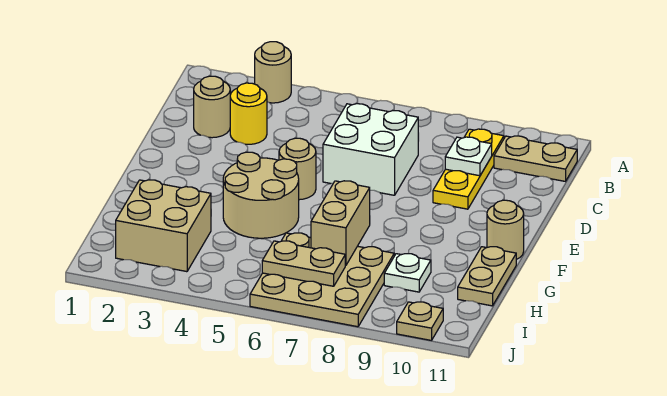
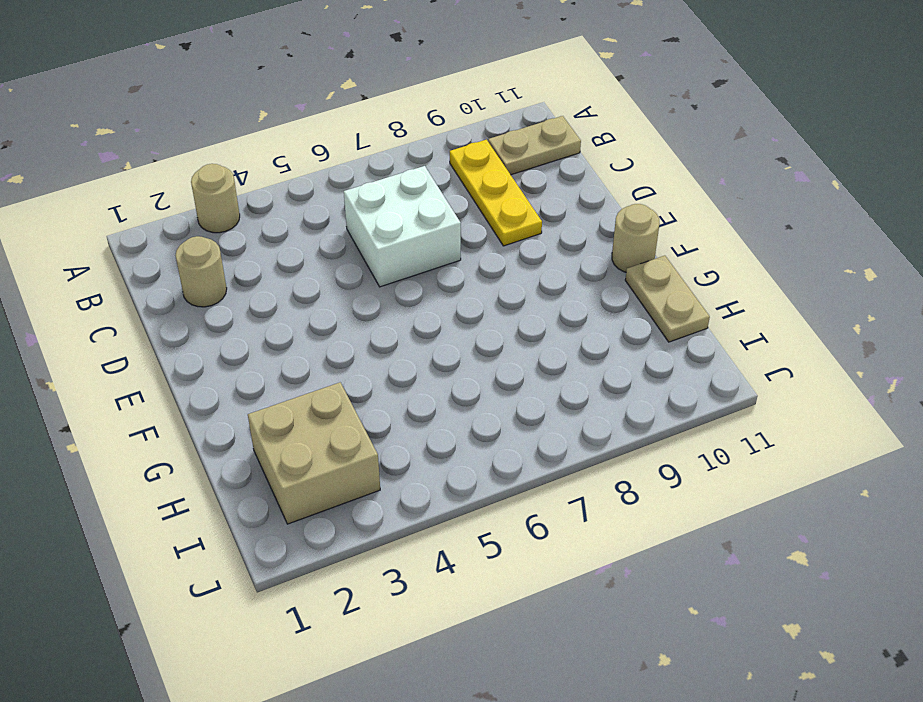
none -> yellow 1x1 round brick [230,83,267,144]
none -> tan 1x1 round brick [279,138,316,200]
none -> tan 2x2 round brick [223,152,299,238]

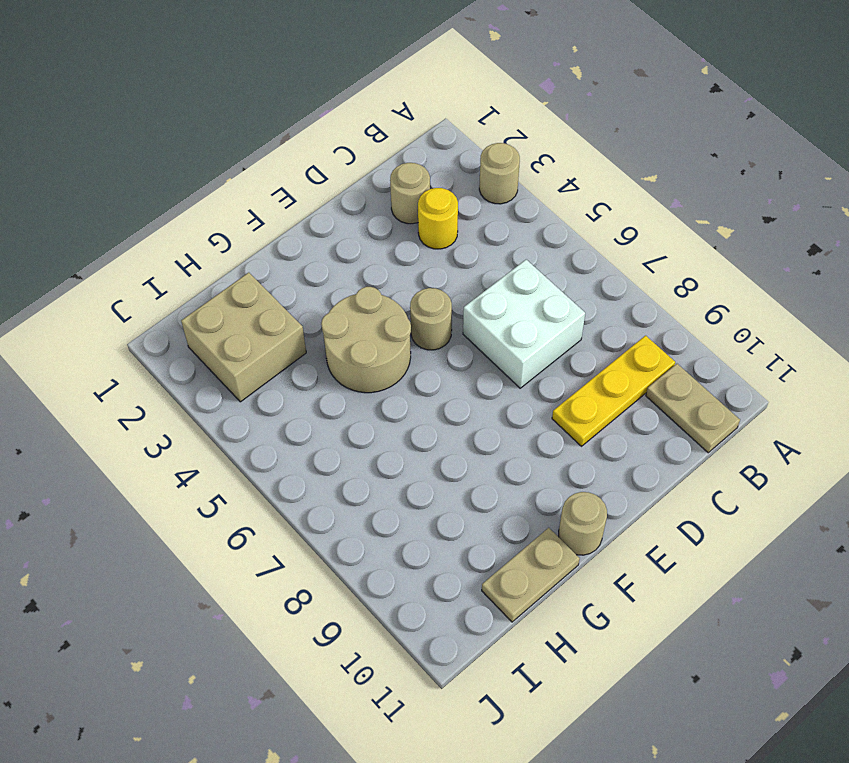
none -> tan 3x3 plate [250,233,394,327]
none -> white 1x1 plate [384,254,431,292]
none -> tan 1x1 plate [397,302,443,340]

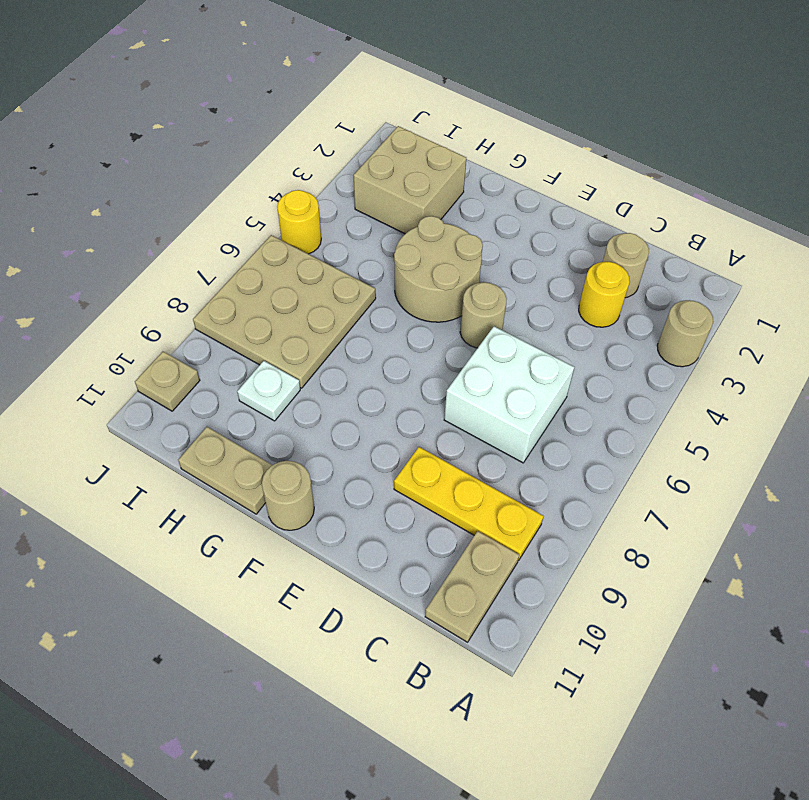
yellow 1x1 round brick [277,190,321,254] -> none
none -> white 1x1 plate [445,137,492,176]
none -> tan 1x2 brick [311,181,370,266]
none -> tan 1x2 plate [262,241,345,286]

